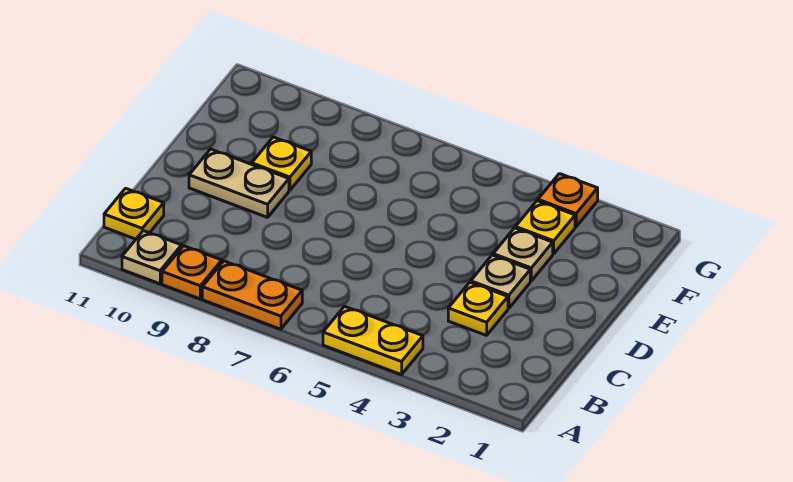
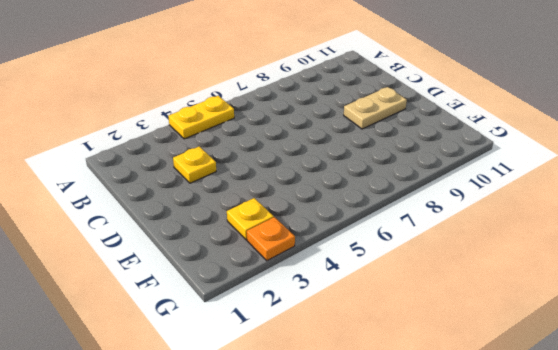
none -> orange 1x2 plate [202,261,302,329]
none -> orange 1x1 plate [162,246,222,299]
none -> tan 1x1 plate [122,231,182,284]

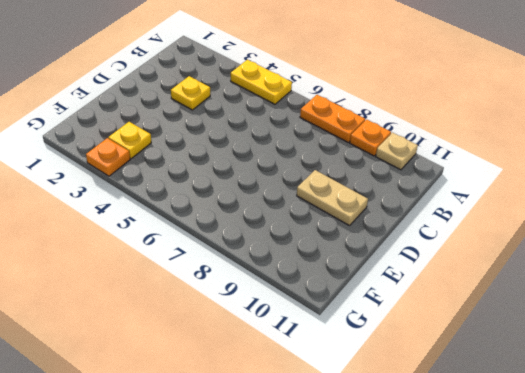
none -> yellow 1x1 plate [104,188,164,239]
none -> tan 1x1 plate [471,255,530,308]
none -> tan 1x1 plate [493,228,553,281]

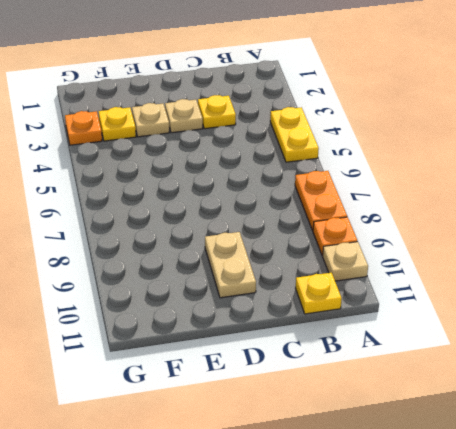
none -> yellow 1x1 plate [252,137,311,190]

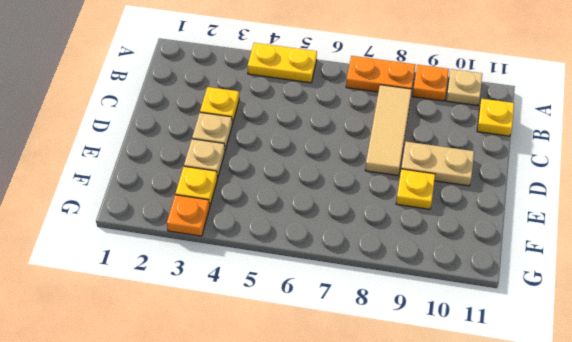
tan 1x3 tile [365,85,412,176] -> none

